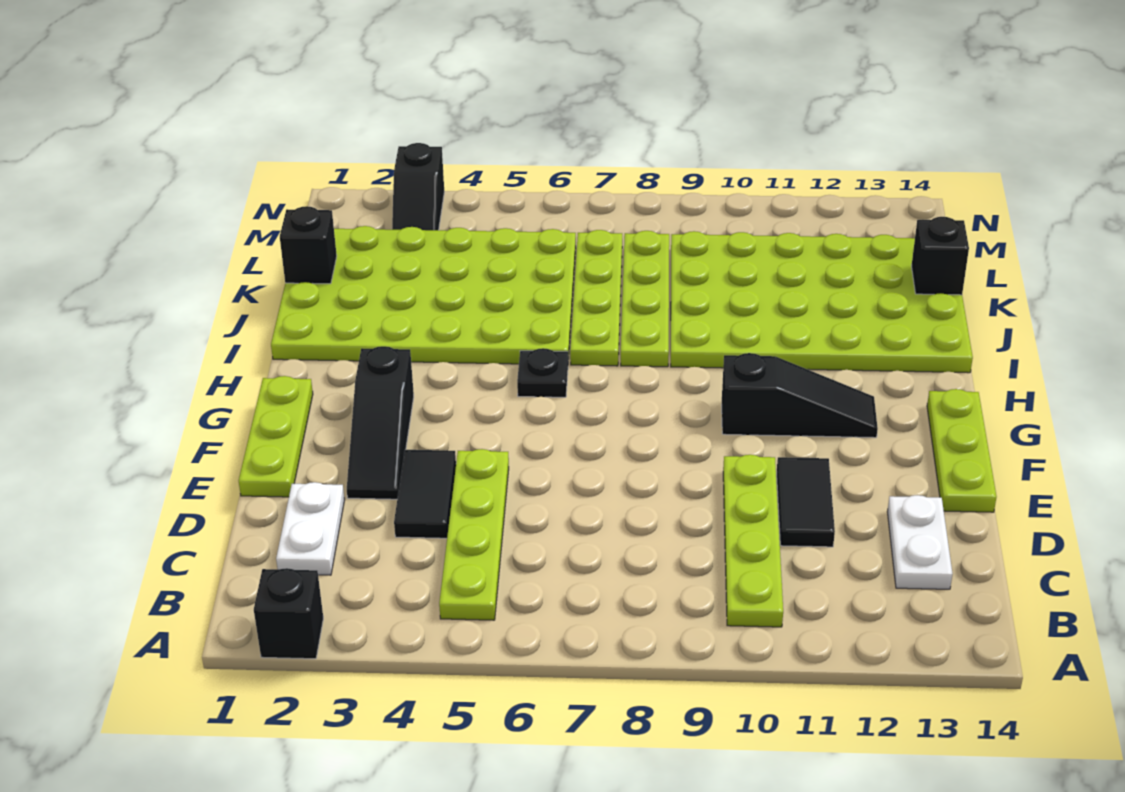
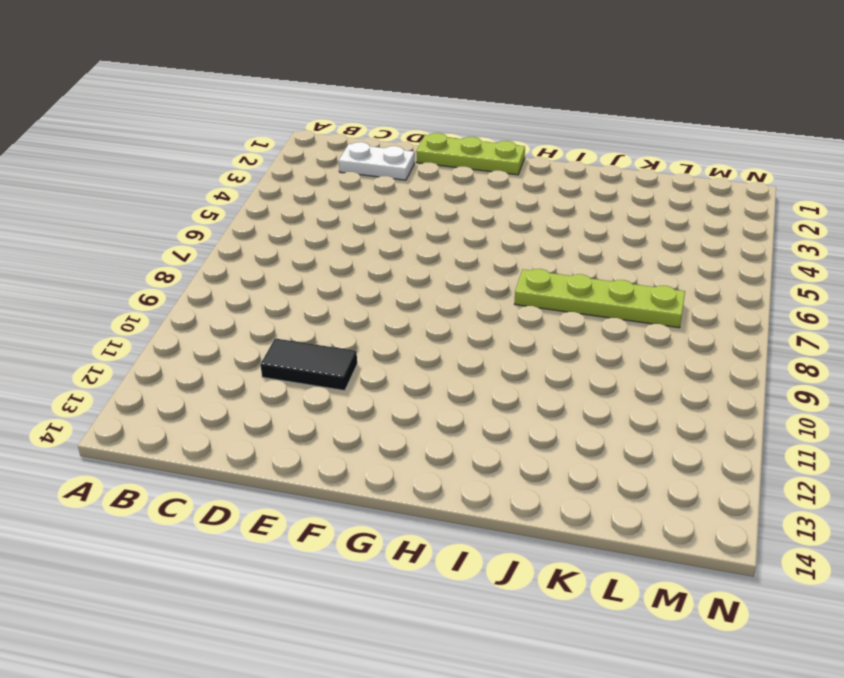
none -> black 1x1 brick [254,568,323,659]
none -> lime 1x4 plate [439,449,509,620]
none -> lime 1x4 plate [723,455,783,627]

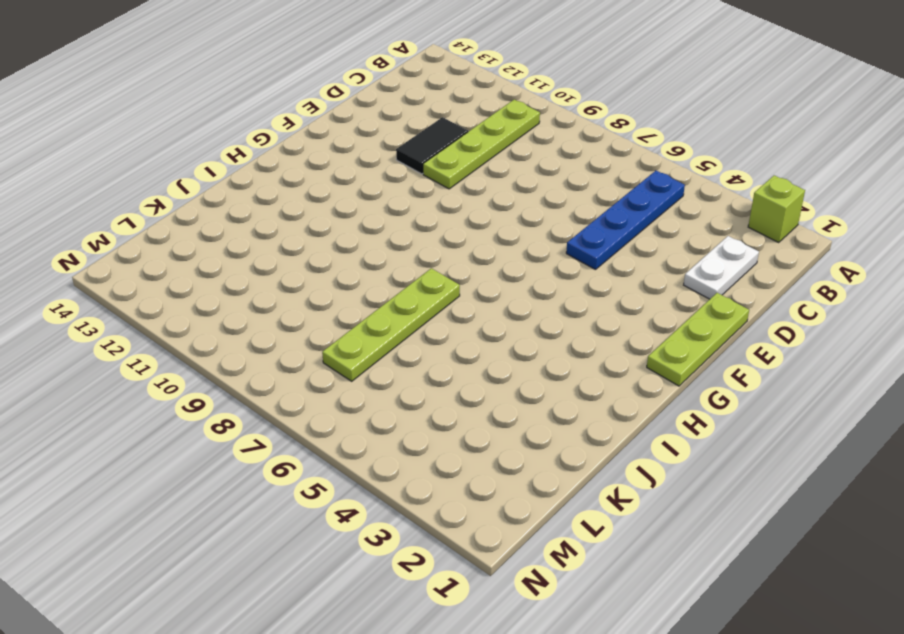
lime 1x1 brick [748,175,805,243] -> black 1x1 brick [254,568,323,659]
blue 1x4 plate [566,170,685,270] -> lime 1x4 plate [439,449,509,620]
none -> white 1x2 plate [887,495,953,589]
none -> black 1x2 tile [394,450,456,538]
none -> black 1x3 slope [347,346,414,499]

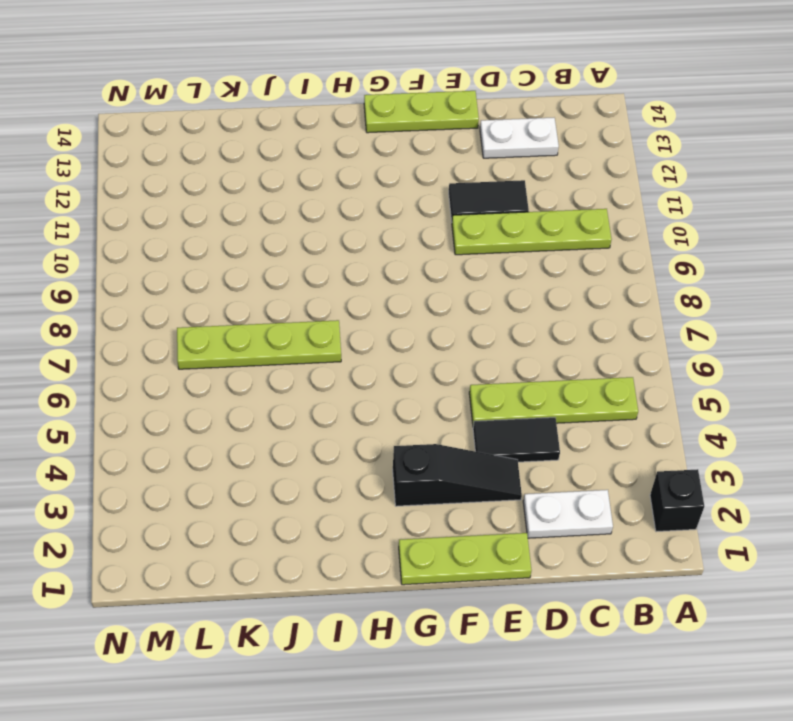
none -> black 1x3 slope [722,353,878,438]
none -> black 1x1 plate [517,348,568,397]
none -> lime 4x6 plate [271,226,576,364]

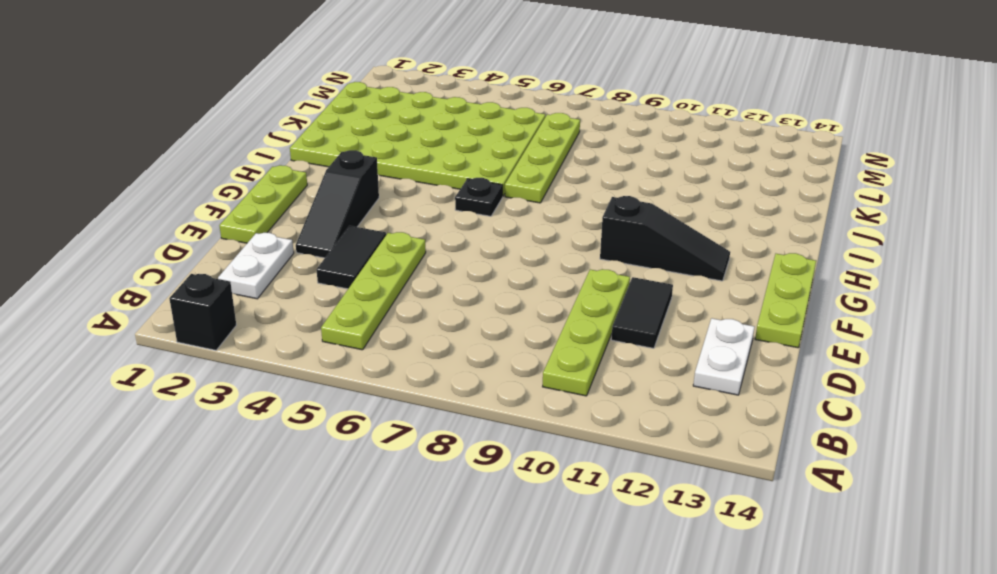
none -> lime 1x4 plate [621,231,669,367]
none -> lime 4x6 plate [671,231,973,373]
none -> black 1x2 slope [392,143,444,230]

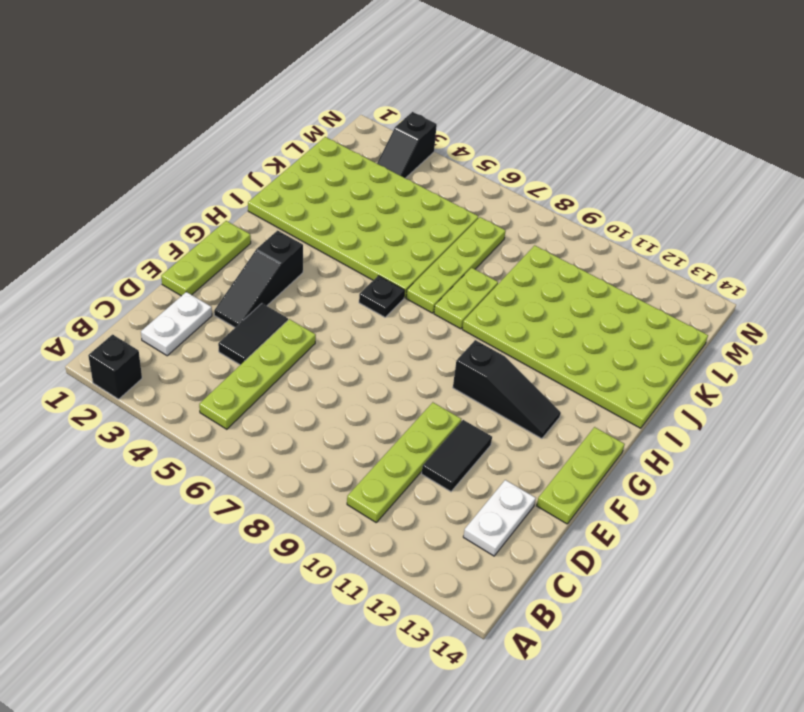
lime 1x2 plate [434,268,498,329] -> lime 1x4 plate [621,231,669,367]
none -> black 1x1 brick [280,206,337,284]
none -> black 1x1 brick [912,217,969,295]

